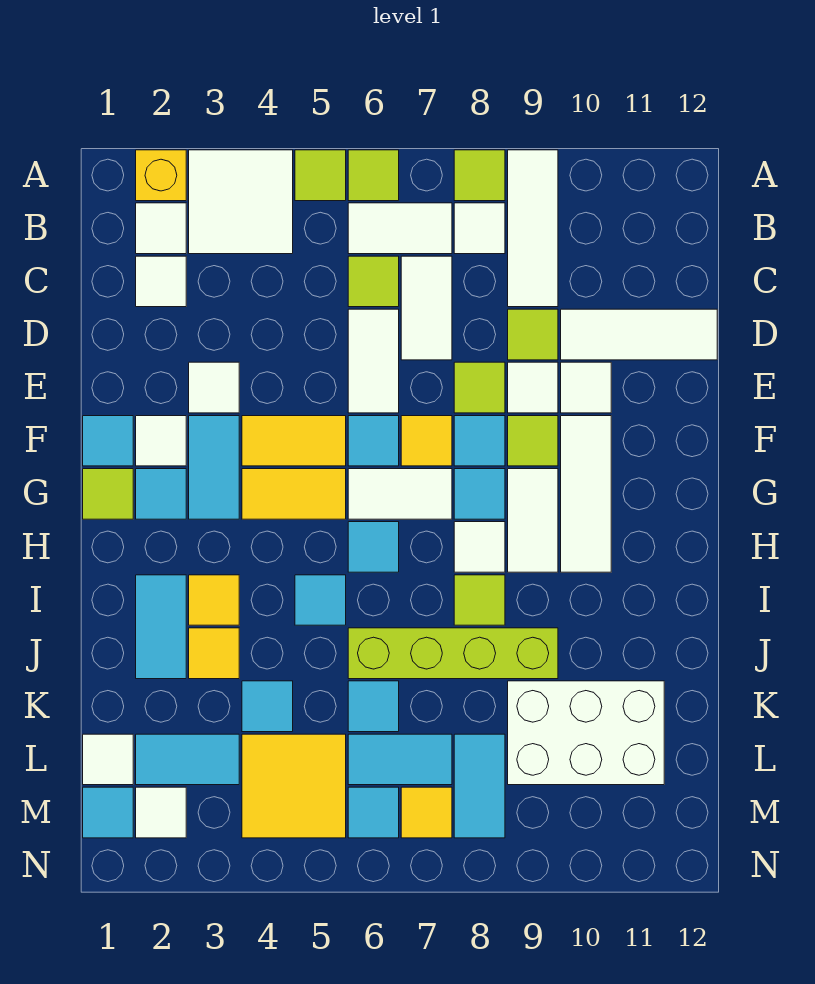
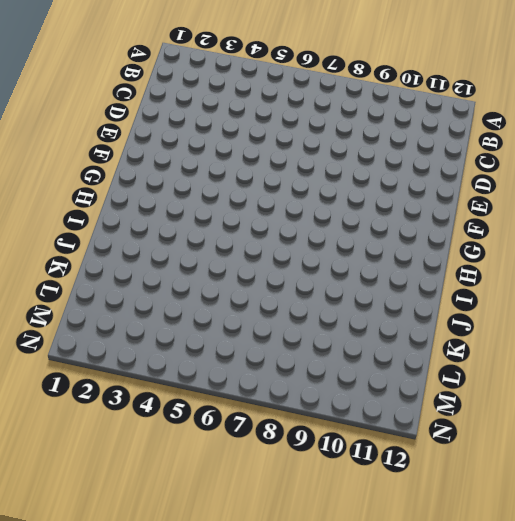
none -> yellow 1x1 brick [136,150,186,201]
none -> white 2x2 tile [189,150,293,254]
none -> lime 1x1 tile [295,150,346,201]
none -> lime 1x1 tile [348,150,399,201]

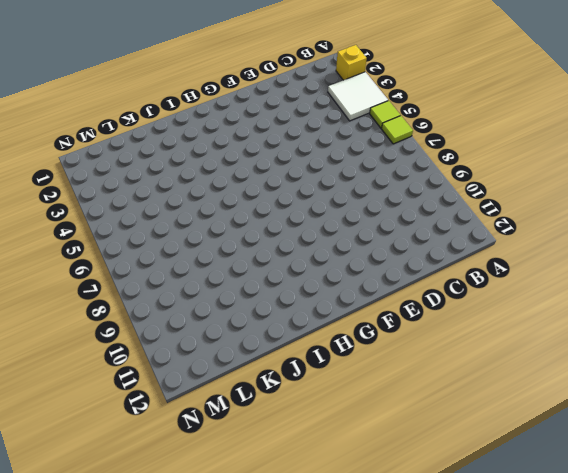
none -> lime 1x1 tile [454,150,505,201]
none -> white 1x3 tile [508,150,558,307]
none -> white 1x1 tile [136,203,186,254]
none -> white 1x2 tile [348,203,452,254]

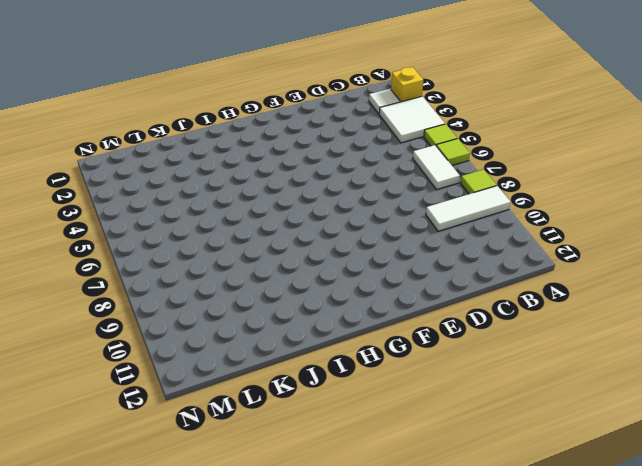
none -> white 1x1 tile [454,203,505,254]
none -> white 1x1 tile [136,256,186,307]
none -> lime 1x1 tile [348,256,399,307]
none -> white 1x2 tile [401,256,452,360]

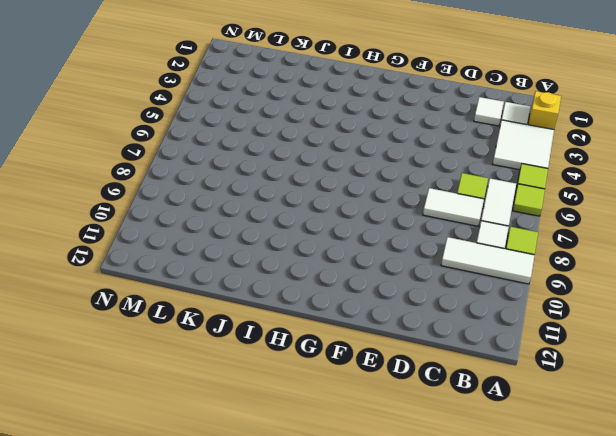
none -> white 1x2 tile [348,309,399,413]
none -> lime 1x1 tile [508,309,558,360]
none -> white 1x3 tile [561,309,717,360]
none -> white 1x1 tile [189,362,239,413]

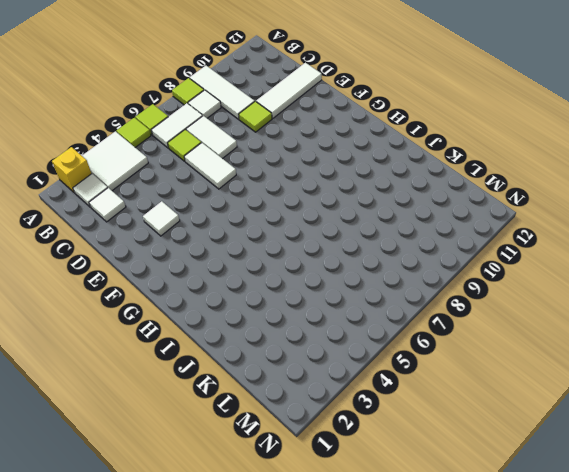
none -> lime 1x1 tile [454,362,505,413]
none -> white 1x1 tile [508,362,558,413]
none -> white 1x1 tile [561,362,611,413]
none -> cyan 1x1 tile [83,416,133,466]

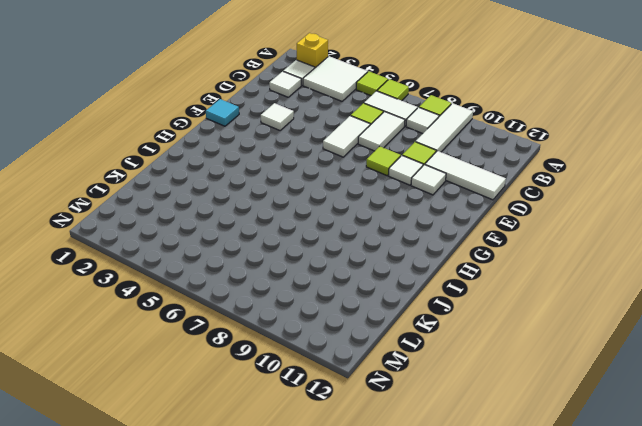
none -> white 1x1 tile [136,416,186,466]
none -> cyan 1x2 tile [189,416,239,519]
none -> yellow 1x2 tile [242,416,346,466]
none -> cyan 1x1 tile [348,416,399,466]

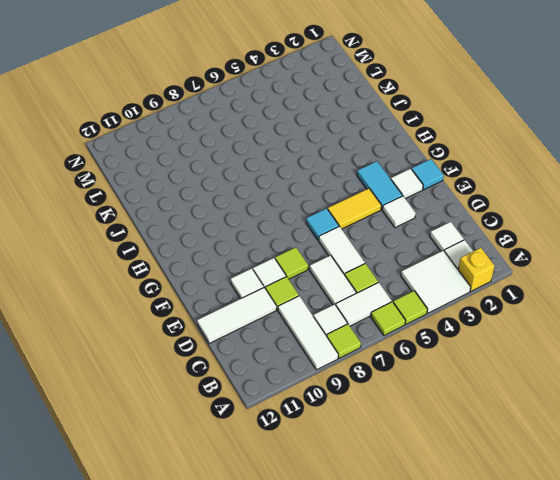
none -> yellow 1x1 tile [401,416,452,466]
none -> cyan 1x1 tile [454,416,505,466]
none -> lime 1x1 tile [508,416,558,466]
none -> white 1x3 tile [561,416,611,572]

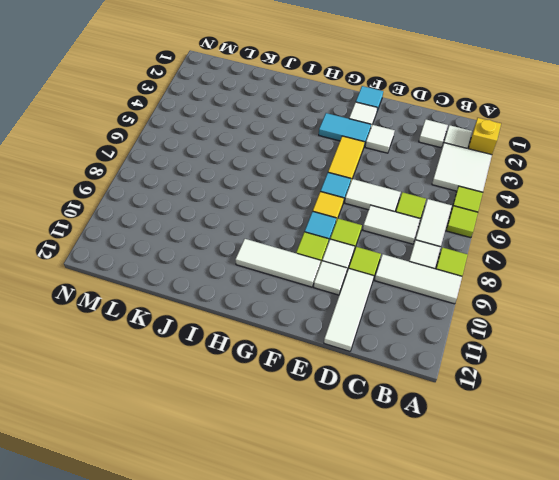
none -> lime 1x1 tile [83,469,133,519]
none -> cyan 1x1 tile [136,469,186,519]
none -> yellow 1x2 tile [242,469,346,519]
none -> white 1x2 tile [348,469,452,519]

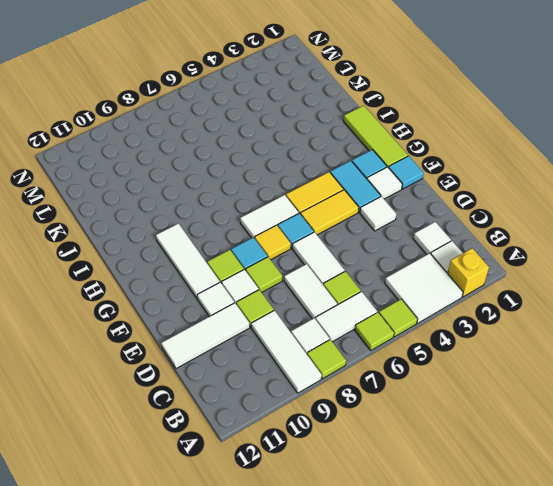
lime 1x3 tile [344,105,408,167] -> lime 1x1 tile [83,469,133,519]
none -> cyan 1x1 tile [454,469,505,519]
none -> white 1x2 tile [508,469,558,572]
none -> cyan 1x1 tile [348,522,399,572]
none -> white 1x1 tile [454,522,505,572]

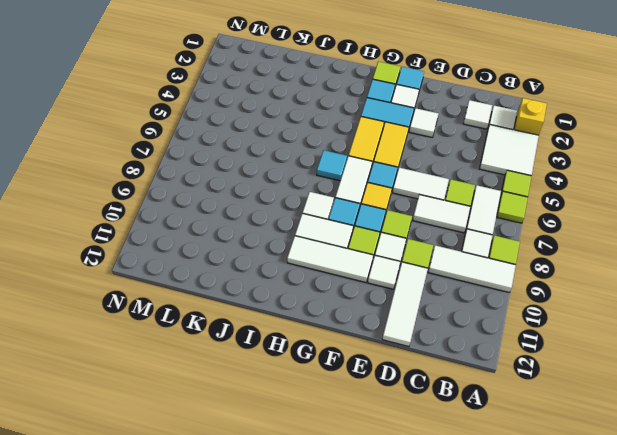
none -> cyan 1x2 tile [136,575,186,679]
none -> yellow 1x1 tile [189,575,239,625]
none -> cyan 1x1 tile [295,575,346,625]
none -> lime 1x1 tile [454,575,505,625]

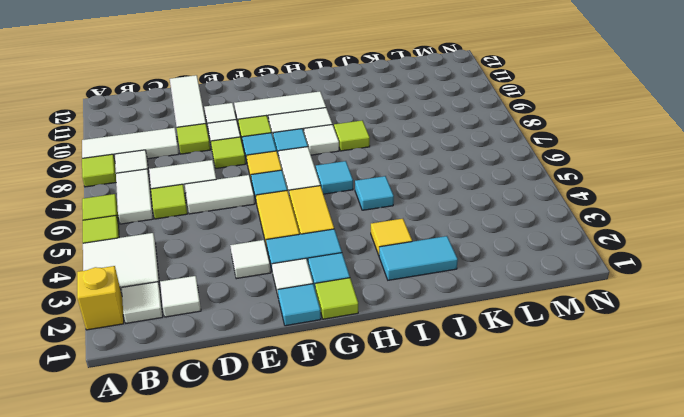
none -> yellow 1x1 tile [189,628,239,679]
none -> lime 1x4 brick [348,628,558,679]
none -> cyan 1x1 tile [242,681,293,732]
none -> cyan 1x1 tile [348,681,399,732]

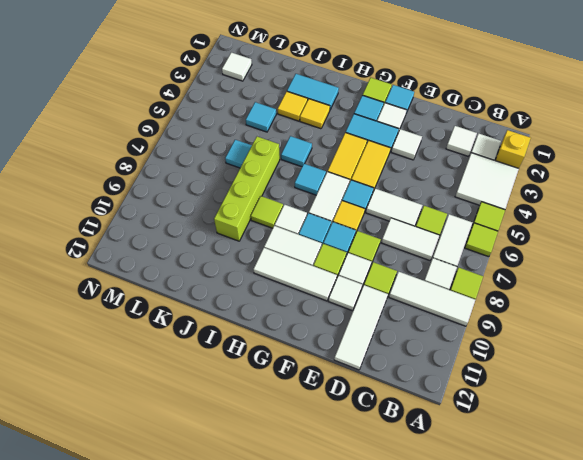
none -> white 2x3 brick [508,681,664,785]
none -> white 1x1 tile [83,734,133,785]
none -> cyan 1x2 tile [136,734,239,785]
none -> yellow 2x2 tile [242,734,346,838]

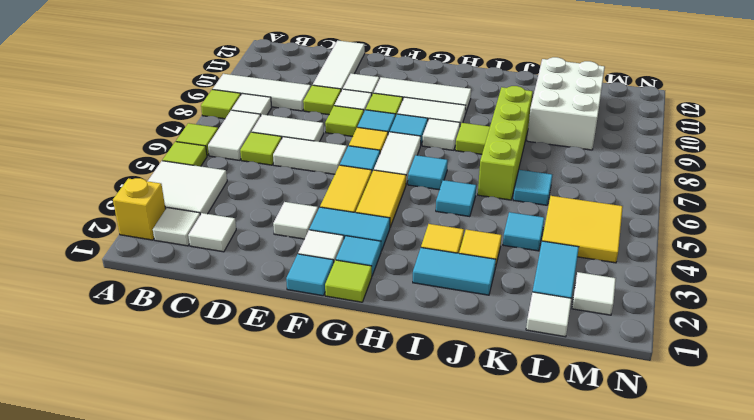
none -> cyan 1x2 tile [348,734,452,785]
none -> cyan 1x2 tile [454,734,505,838]
none -> cyan 1x1 tile [83,787,133,838]
none -> cyan 1x1 tile [348,787,399,838]

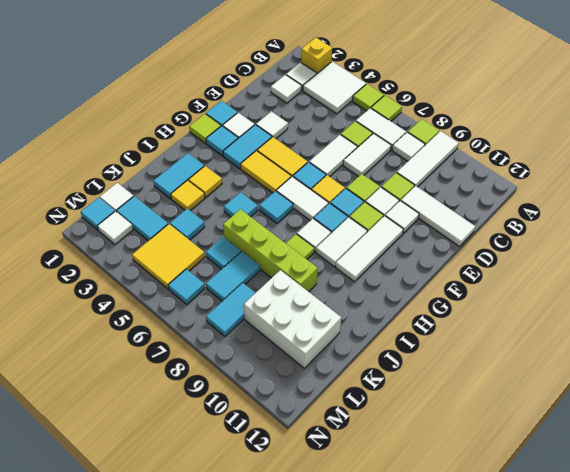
cyan 1x2 tile [206,251,260,301] -> cyan 1x2 tile turned to [348,734,452,785]
none -> yellow 1x1 tile [401,787,452,838]

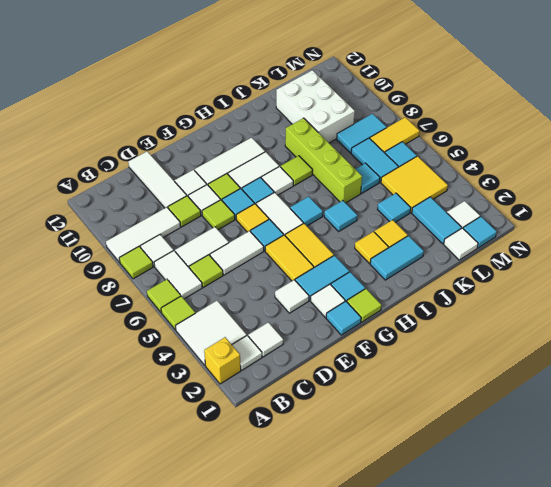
yellow 1x2 tile [370,117,419,153] -> yellow 1x1 tile [401,787,452,838]

